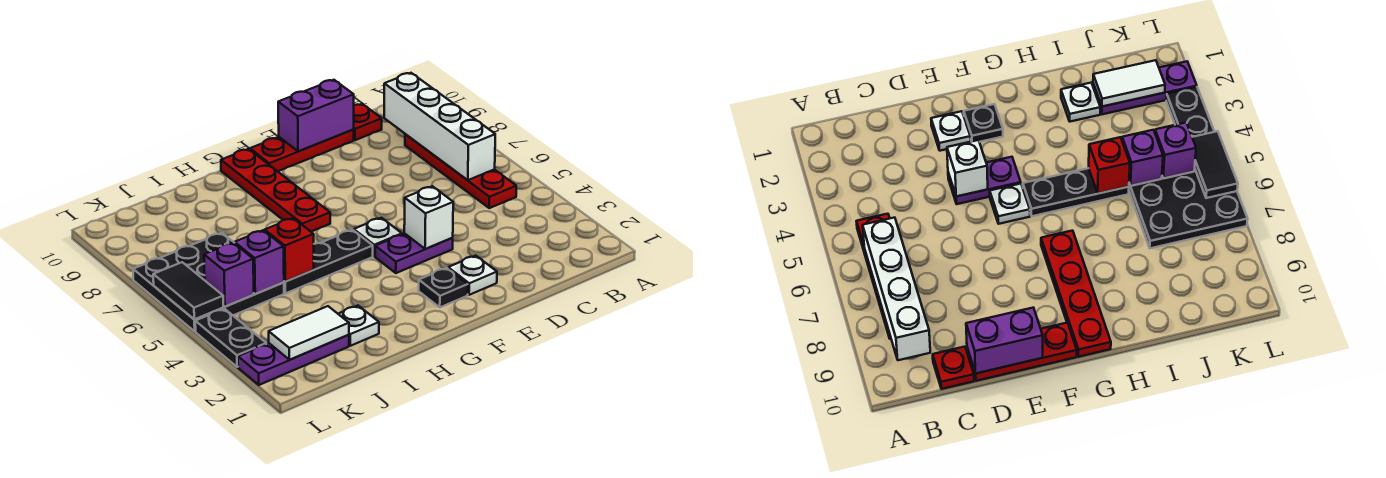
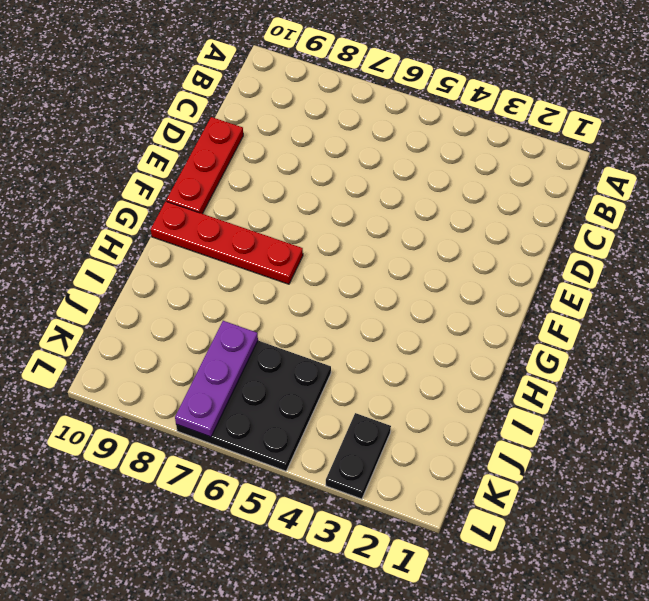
purple 1x3 plate [175,321,258,437] -> purple 1x3 plate moved to [238,335,349,385]
black 1x2 plate [326,413,391,499] -> black 1x2 plate turned to [195,309,266,367]
none -> red 1x4 plate [405,134,516,208]
none -> red 1x1 plate [353,104,382,140]
none -> white 1x1 plate [448,256,497,295]

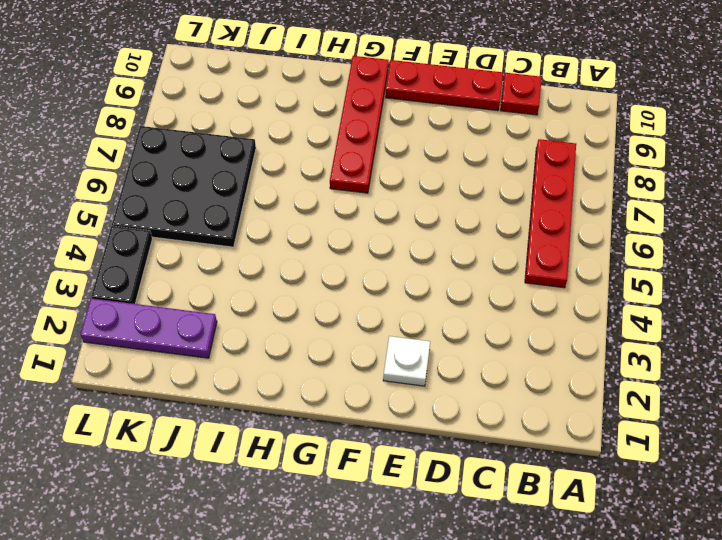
none -> purple 1x2 plate [375,234,453,273]
none -> black 1x1 plate [419,268,468,307]
none -> white 1x1 plate [354,218,402,256]

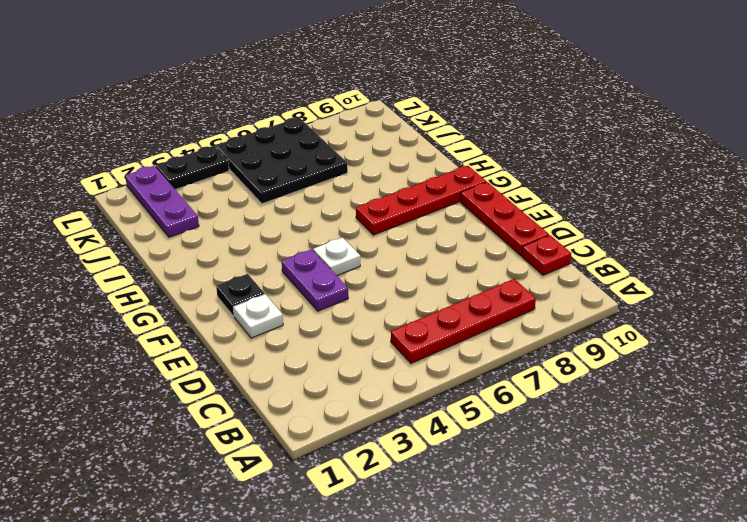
none -> black 1x3 plate [284,230,373,293]
none -> white 1x1 plate [339,306,379,346]
none -> white 1x4 brick [384,73,495,180]

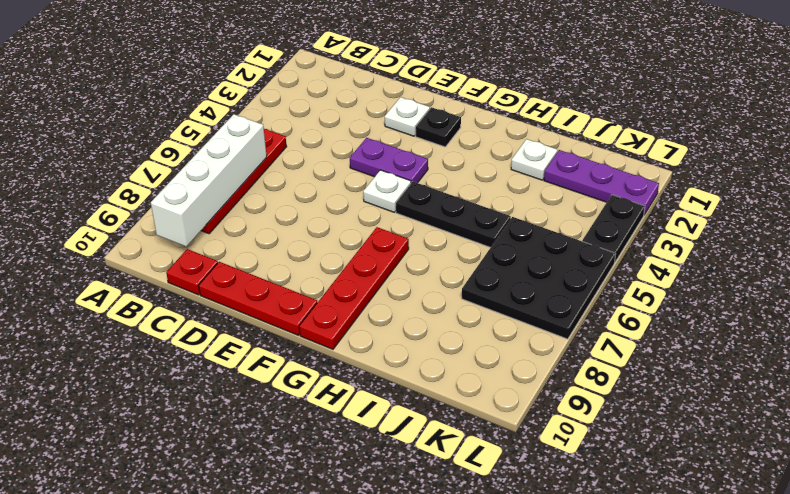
none -> purple 1x2 brick [278,80,354,151]
none -> white 1x1 brick [404,186,453,249]
none -> red 1x1 brick [265,218,314,282]

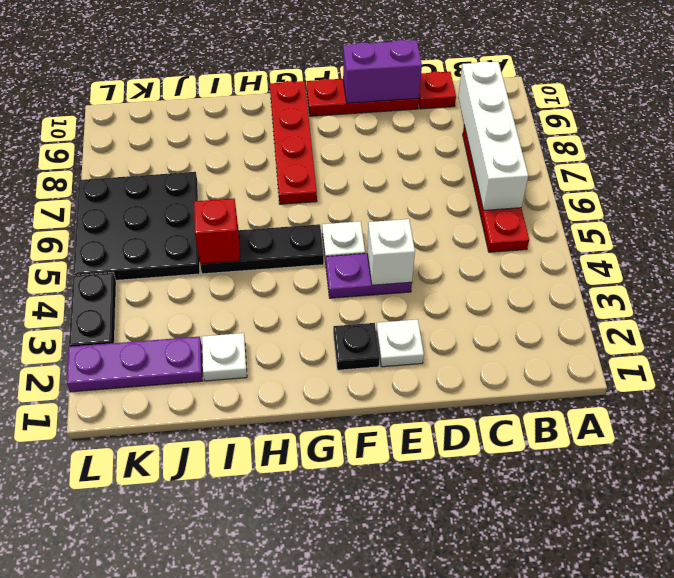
none -> white 1x2 tile [269,306,349,360]
none -> purple 1x1 brick [235,230,284,294]
none -> purple 1x1 brick [204,243,254,307]

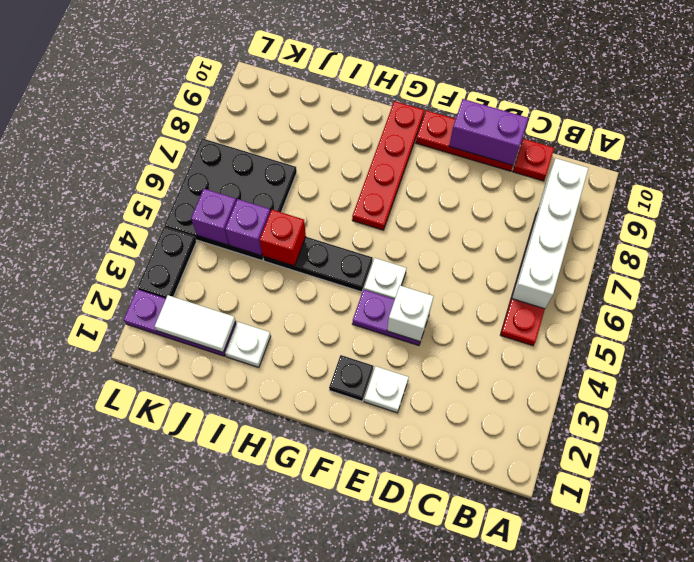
none -> black 1x2 tile [153,262,223,319]

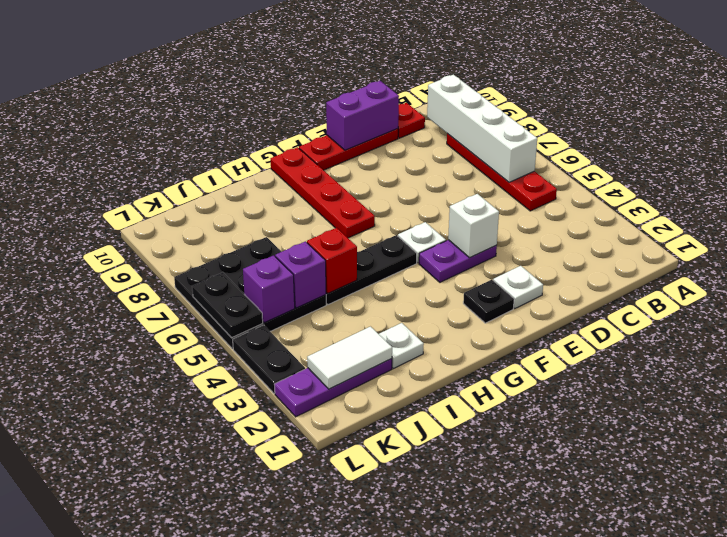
black 1x2 plate [192,272,263,338] -> black 1x2 tile [153,262,223,319]

